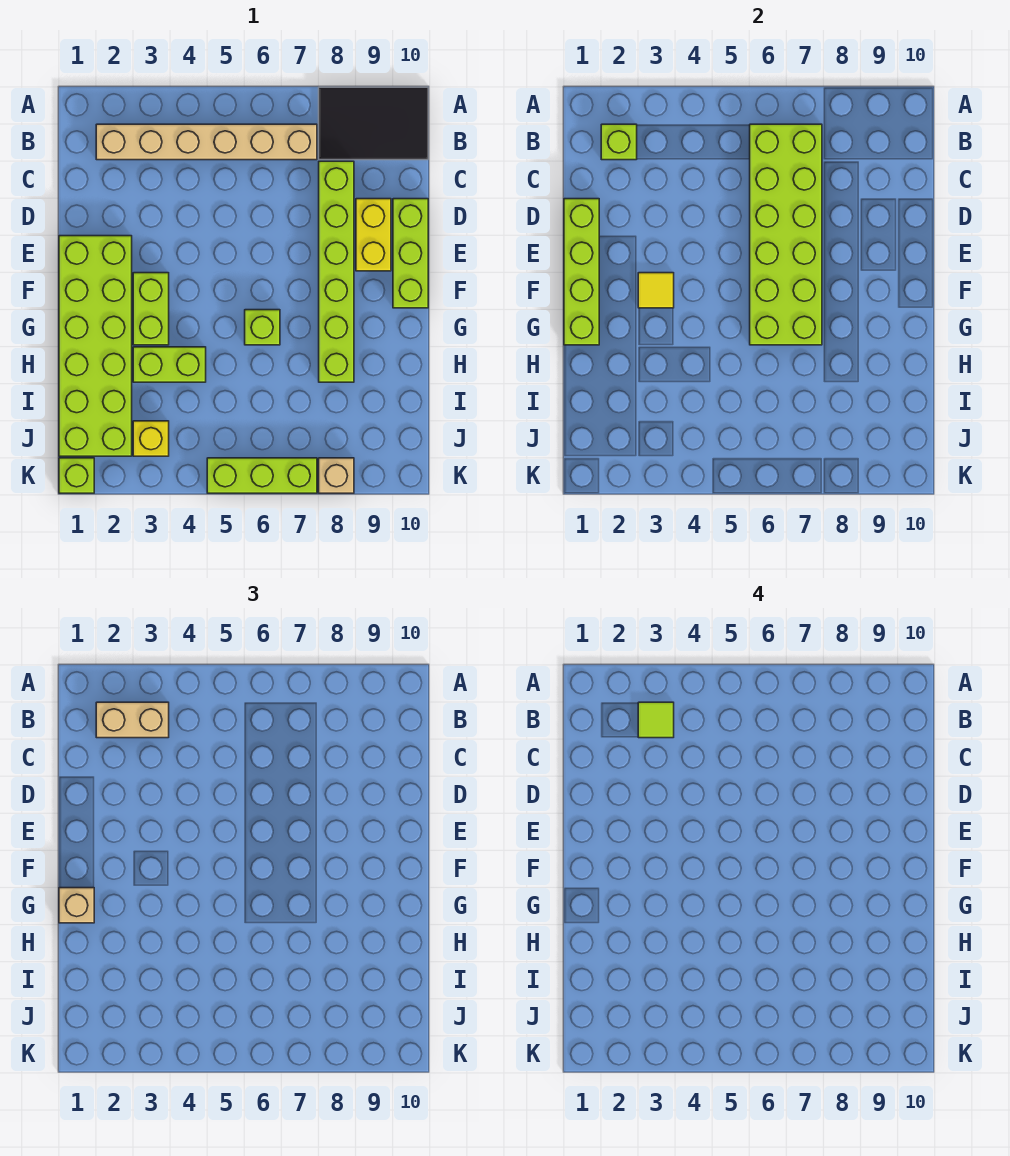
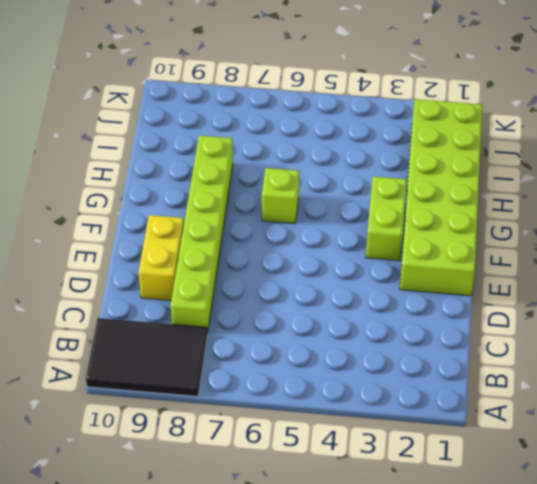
none -> tan 1x6 brick [96,124,317,160]
none -> lime 1x3 brick [393,199,428,308]
none -> lime 1x2 brick [133,347,206,382]

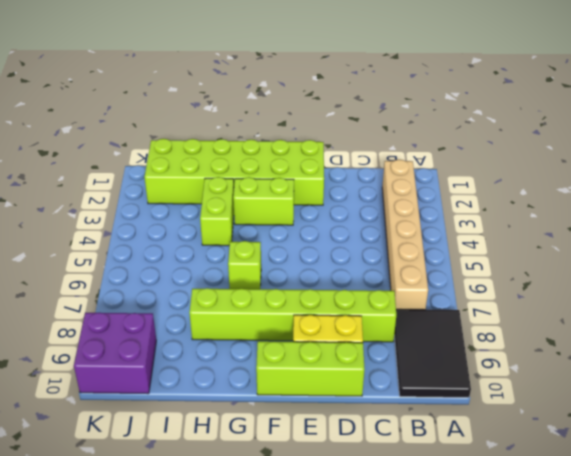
purple 2x2 brick [74,313,156,394] -> none
none -> yellow 1x1 brick [133,421,169,456]
none -> lime 1x1 brick [59,458,94,493]
none -> lime 1x3 brick [207,458,317,493]

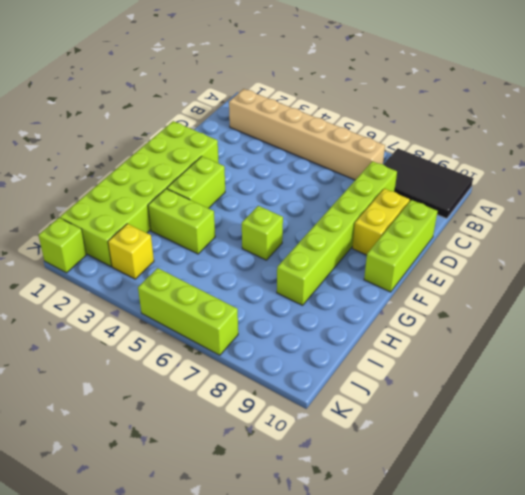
none -> tan 1x1 brick [319,458,354,493]
none -> lime 1x1 brick [601,124,637,160]
none -> lime 2x6 brick [750,124,822,345]

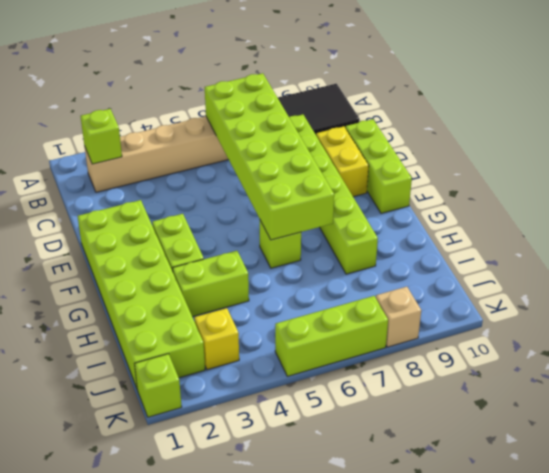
none -> lime 1x4 brick [564,199,599,345]
none -> yellow 1x1 tile [638,273,674,308]
none -> tan 1x2 brick [96,702,169,738]

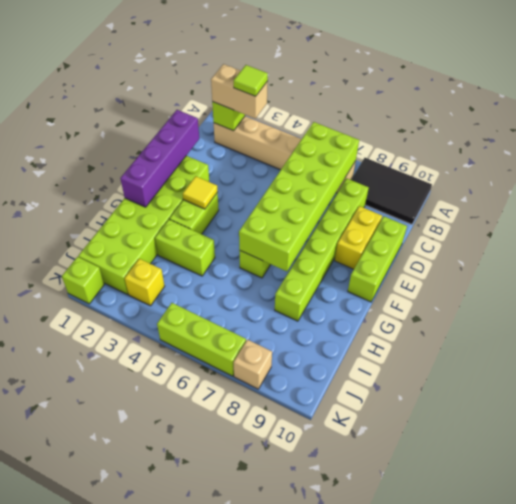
purple 1x4 brick [120,110,199,207] -> lime 1x4 brick [564,199,599,345]
none -> tan 1x1 brick [59,888,94,923]

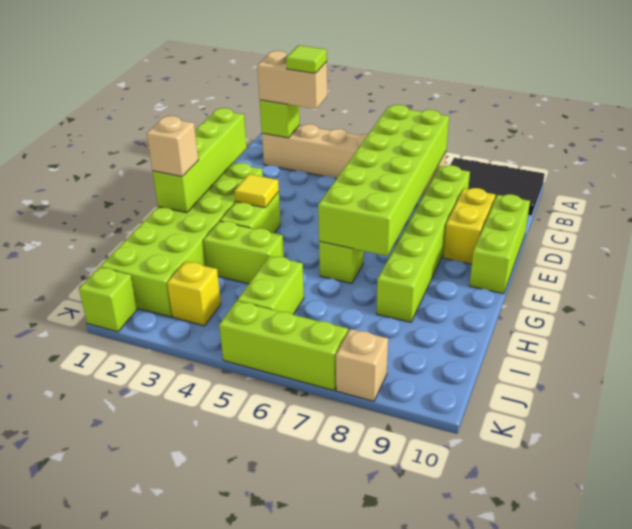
lime 1x2 brick [237,256,304,315] -> none

